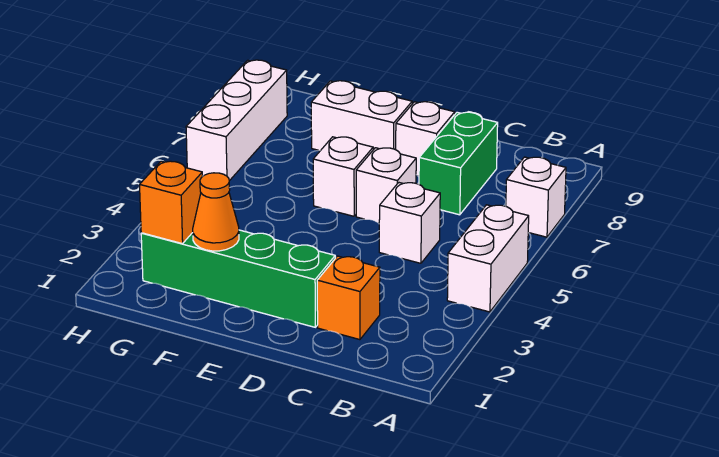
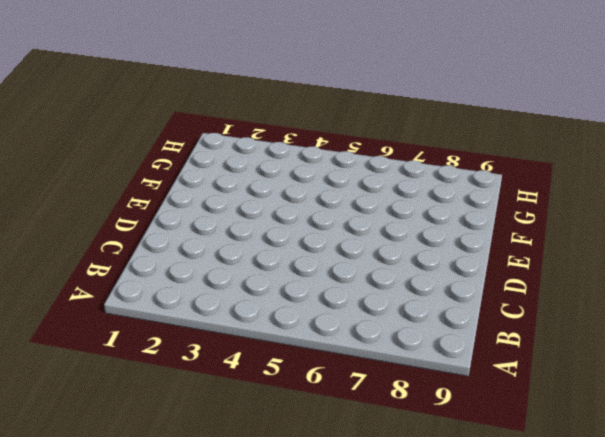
none -> white 1x2 brick [447,205,529,312]
none -> white 1x1 brick [506,157,566,237]
none -> orange 1x1 brick [317,256,380,340]

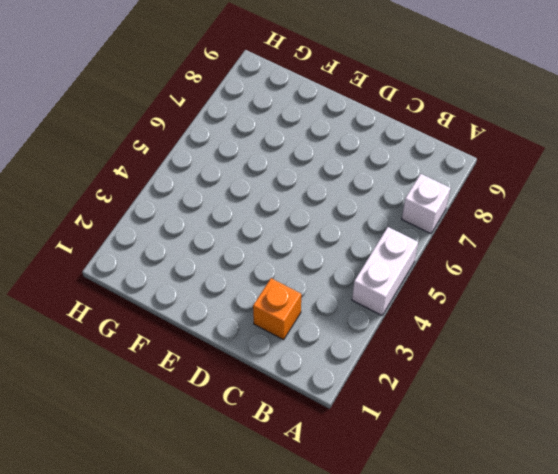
none -> white 1x1 brick [379,183,440,263]
none -> green 1x2 brick [419,112,498,215]
none -> green 1x4 brick [141,230,335,327]

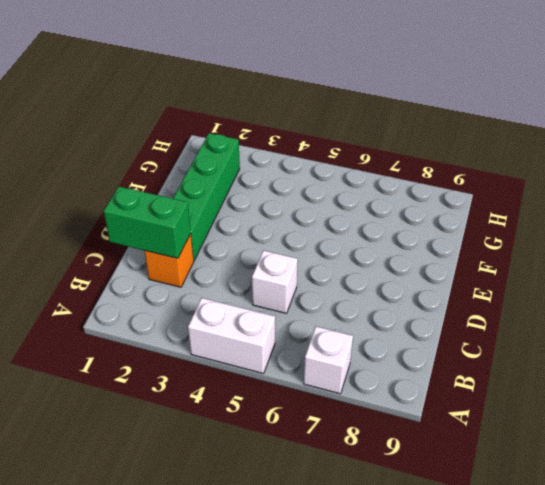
green 1x2 brick [104,187,191,258] -> green 1x2 brick moved to [419,112,498,215]
none -> white 1x1 brick [356,148,416,223]
none -> white 1x1 brick [396,102,455,176]
none -> white 1x1 brick [313,137,373,216]

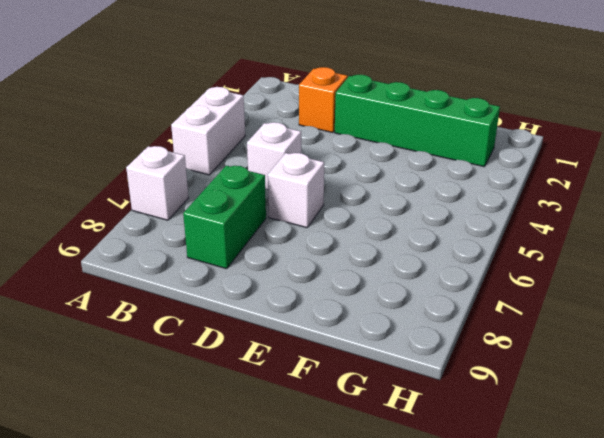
none -> white 1x1 brick [396,102,455,176]
none -> white 1x1 brick [313,137,373,216]
none -> white 1x2 brick [311,81,412,150]

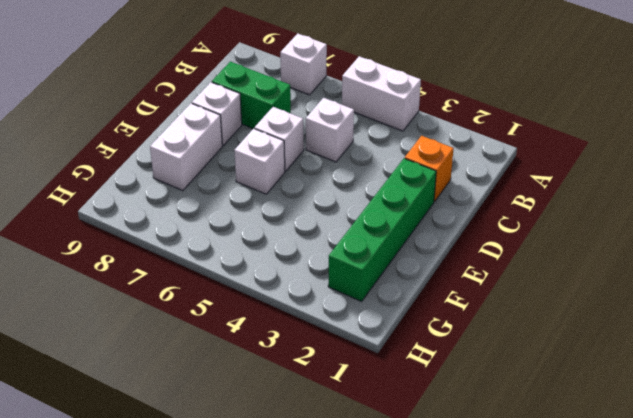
none -> white 1x3 brick [186,60,287,181]
none -> orange 1x1 cone [193,173,239,251]
none -> orange 1x1 brick [140,161,202,244]

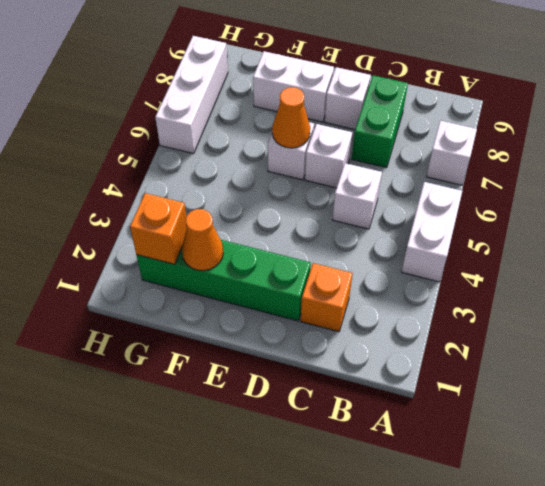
orange 1x1 cone [272,87,310,148] -> none

